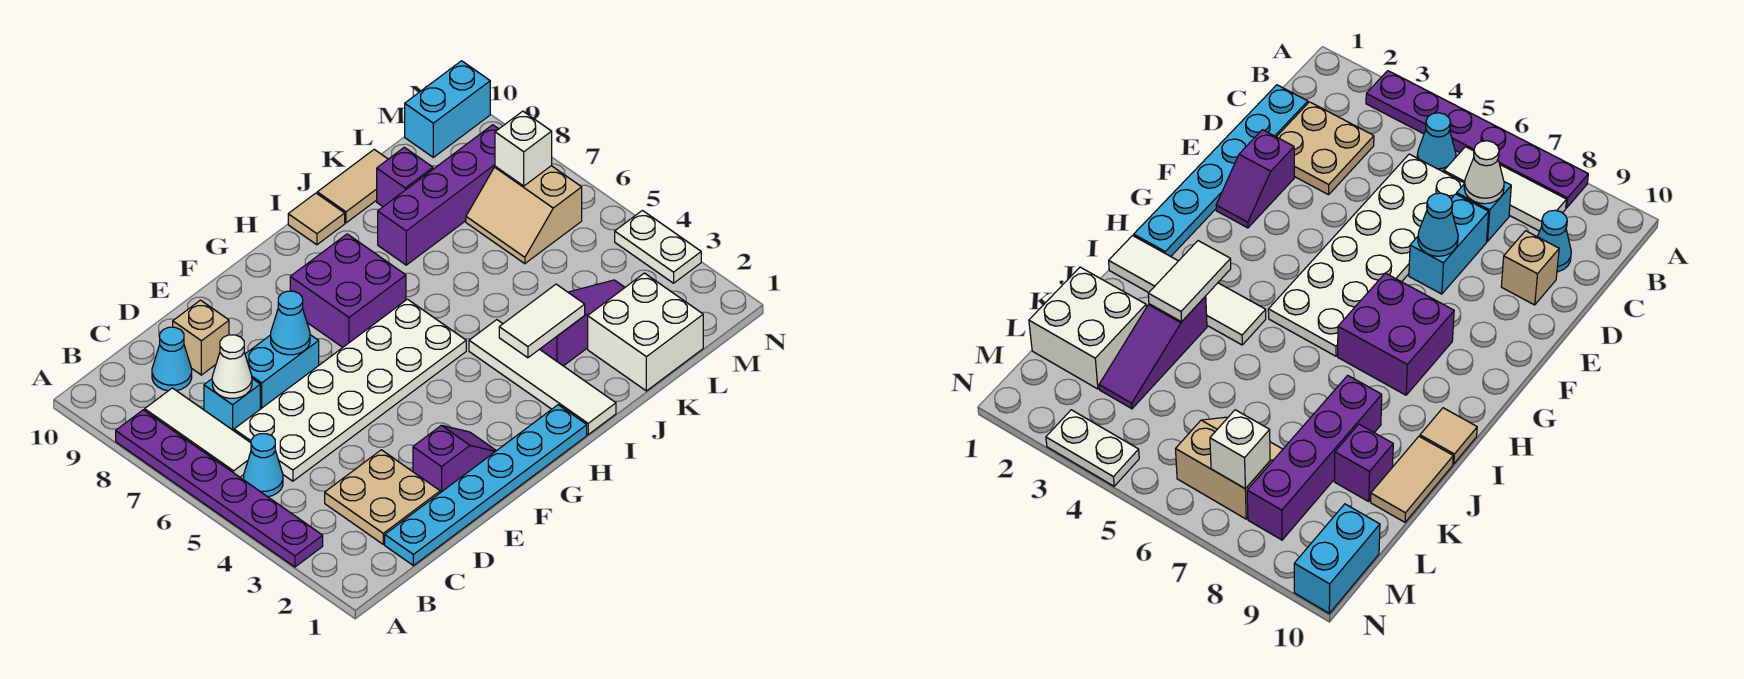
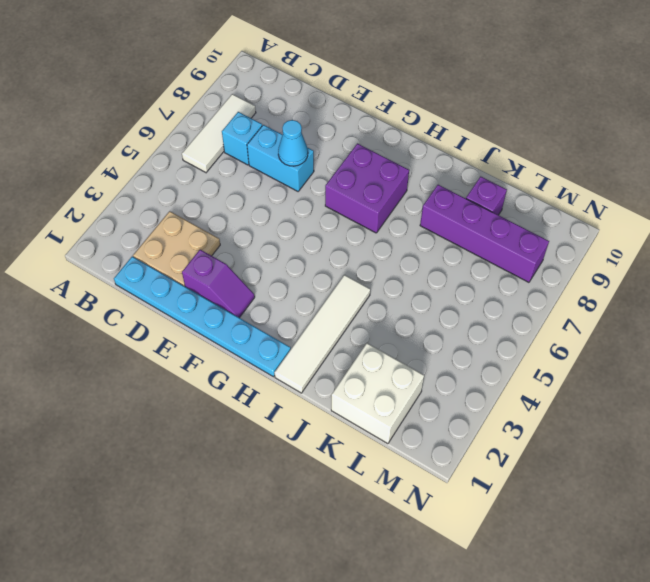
none -> purple 1x6 plate [116,410,323,567]
none -> cyan 1x1 cone [244,434,283,497]
none -> white 2x6 plate [234,299,466,481]

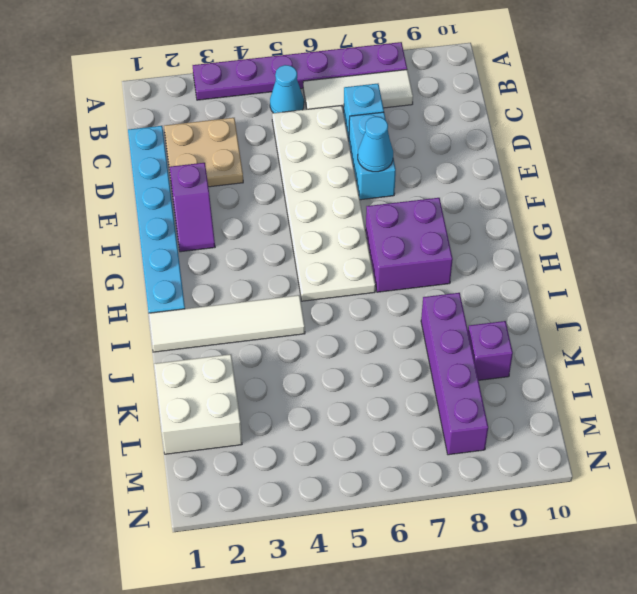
none -> cyan 1x1 cone [152,327,192,391]
none -> tan 1x1 brick [173,300,229,375]
none -> tan 1x1 tile [288,193,345,245]

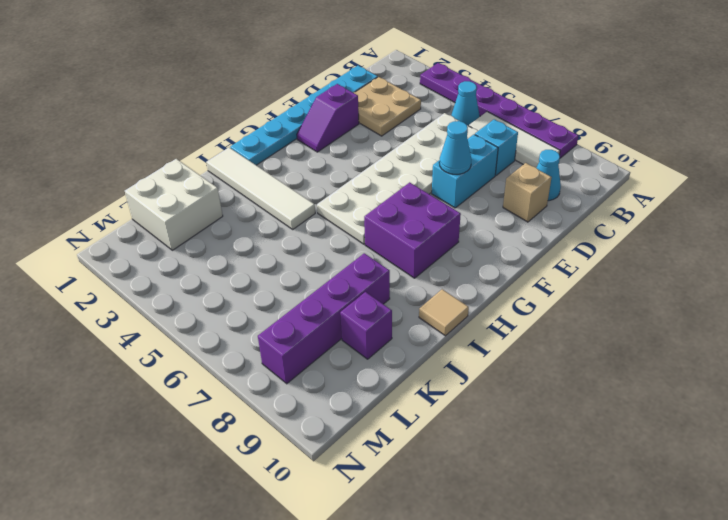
none -> purple 1x3 slope [540,280,625,366]
none -> tan 1x2 tile [317,149,388,223]
none -> tan 2x2 slope [466,166,582,264]

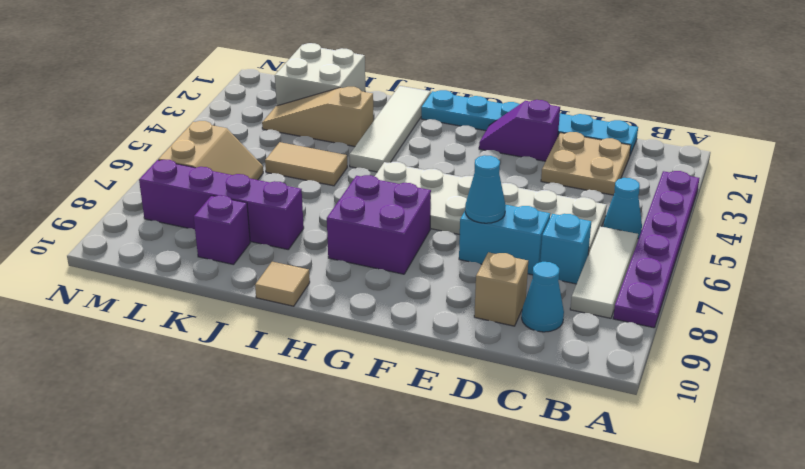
tan 1x3 slope [262,87,373,147] -> purple 1x3 slope [540,280,625,366]
tan 1x2 tile [265,142,347,186] -> tan 1x2 tile moved to [317,149,388,223]
none -> cyan 1x2 brick [405,61,490,157]
none -> white 1x2 plate [615,210,701,283]
none -> white 1x1 cone [212,335,252,398]

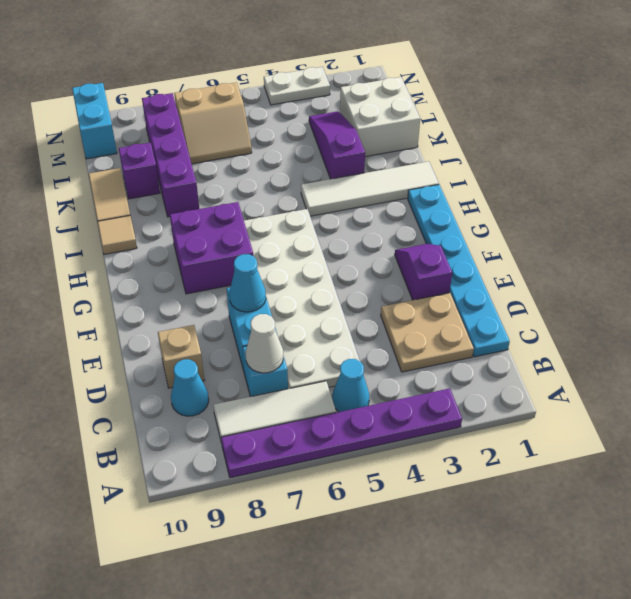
none -> white 1x2 tile [499,284,585,358]
none -> white 1x1 brick [495,111,552,186]

